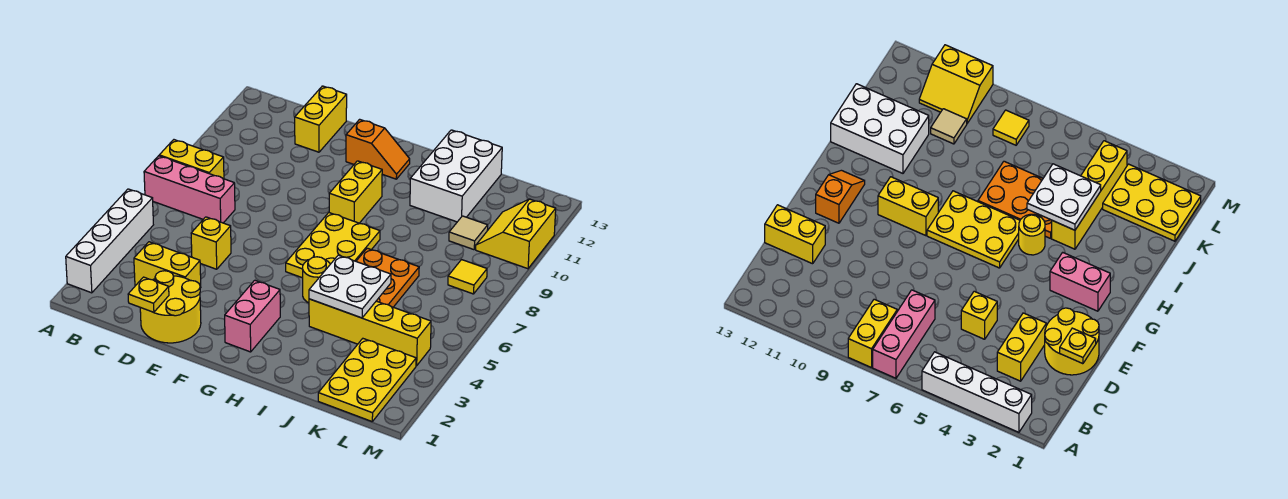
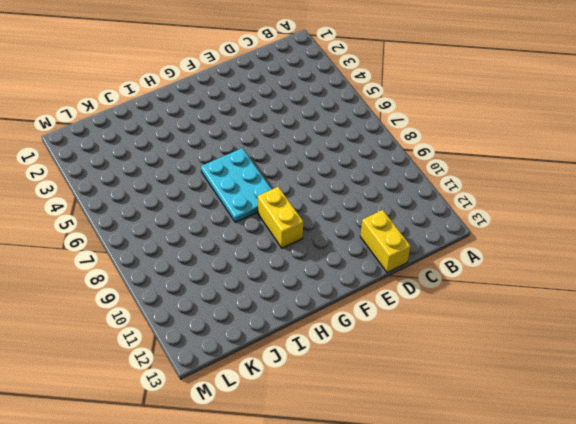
cyan 2x3 plate [201,148,272,222] -> yellow 2x3 plate [286,213,380,278]
none -> white 1x4 brick [66,189,153,293]
none -> pink 1x3 brick [144,156,235,223]
none -> yellow 1x2 brick [159,140,224,179]

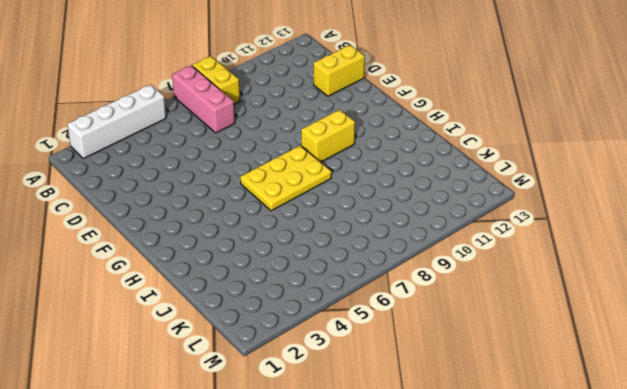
none -> yellow 1x2 brick [134,242,201,288]
none -> yellow 2x2 round brick [140,271,201,343]
none -> yellow 1x1 brick [191,217,231,269]

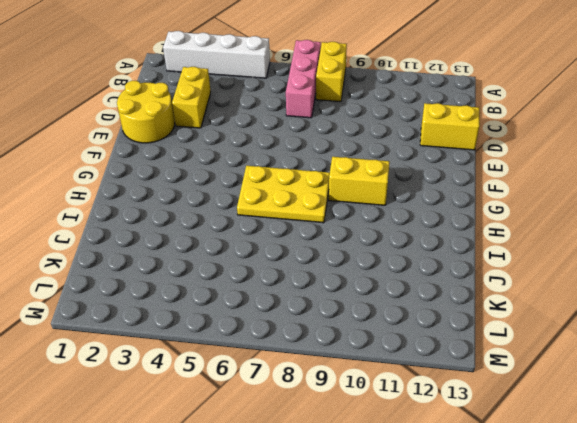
none -> yellow 1x1 brick [191,217,231,269]
none -> orange 1x2 slope [346,119,410,179]
none -> pink 1x2 brick [225,280,280,352]

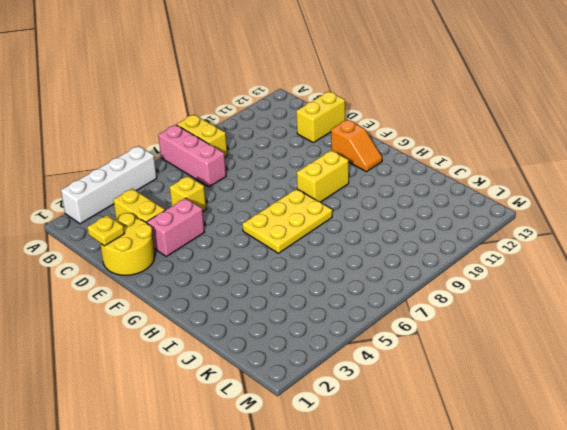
pink 1x2 brick [147,198,204,256] -> pink 1x2 brick moved to [225,280,280,352]
none -> yellow 1x1 round brick [303,257,330,303]
none -> yellow 1x4 brick [309,299,431,366]
none -> orange 2x3 plate [356,248,419,307]

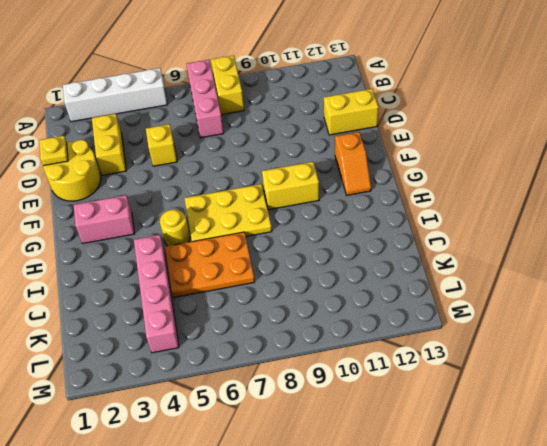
pink 1x4 brick [134,235,179,353] -> yellow 1x4 brick [309,299,431,366]
none -> white 2x3 brick [410,130,502,222]
none -> yellow 2x3 plate [318,339,416,421]
none -> tan 1x1 tile [449,216,488,250]

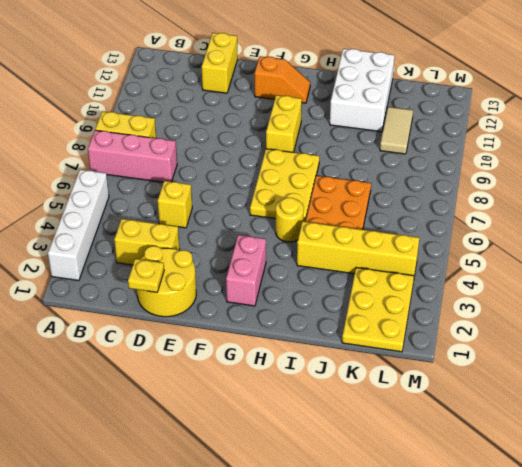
tan 1x2 tile [380,107,413,154] -> tan 1x1 tile [449,216,488,250]
none -> yellow 1x1 tile [448,260,487,294]
none -> yellow 2x2 slope [476,199,556,269]
none -> white 2x2 plate [309,255,391,318]

